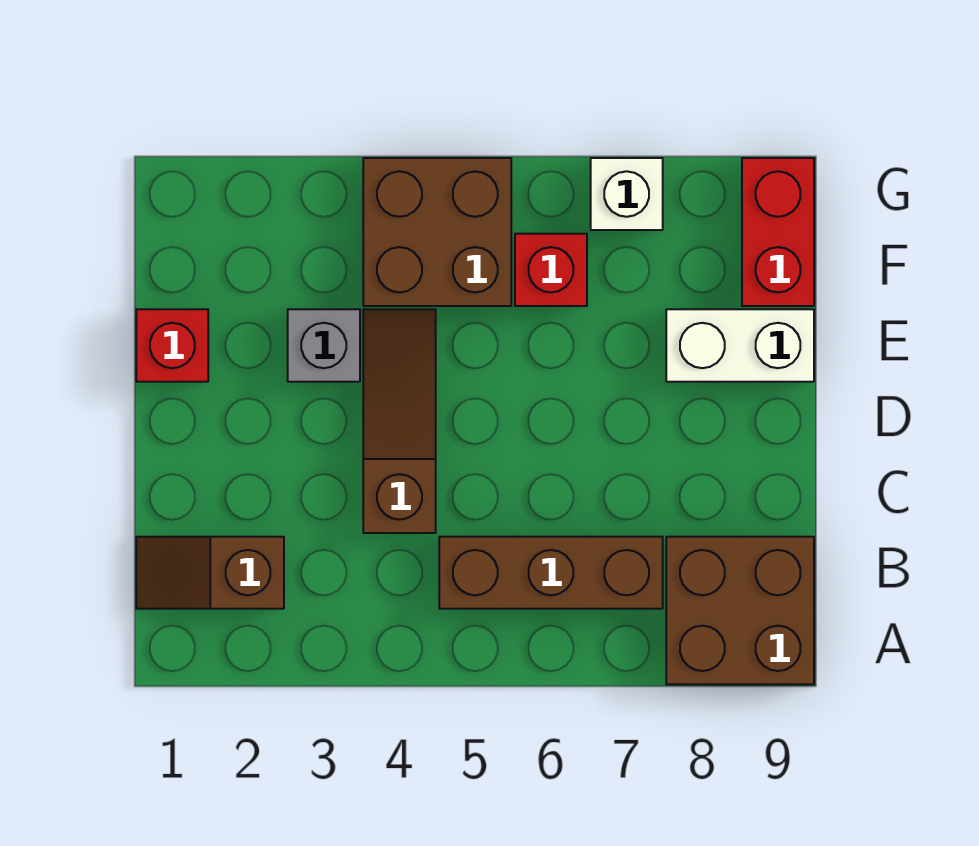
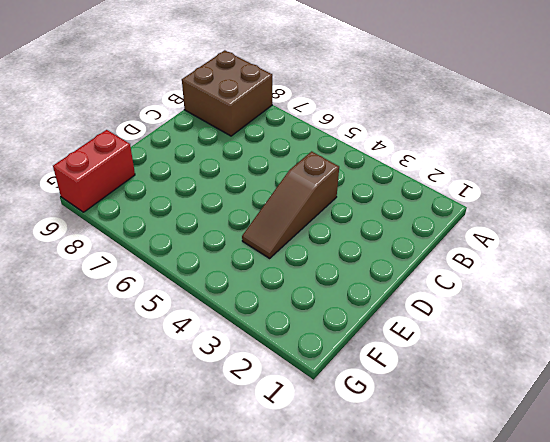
none -> brown 1x2 slope [136,537,284,609]
none -> brown 1x3 brick [439,537,663,609]

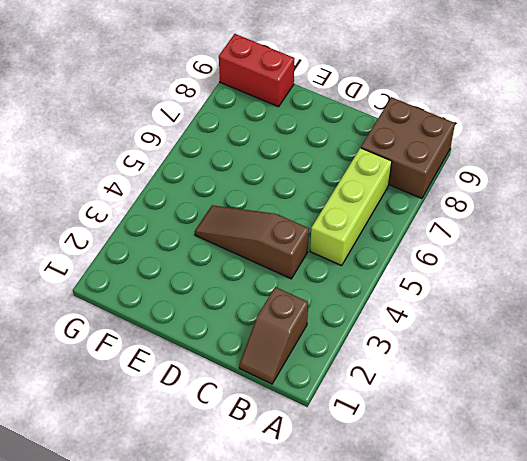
lime 1x3 brick [310,148,392,266] -> brown 1x3 brick [439,537,663,609]
none -> red 1x1 brick [136,309,208,382]
none -> grey 1x1 brick [288,309,360,382]

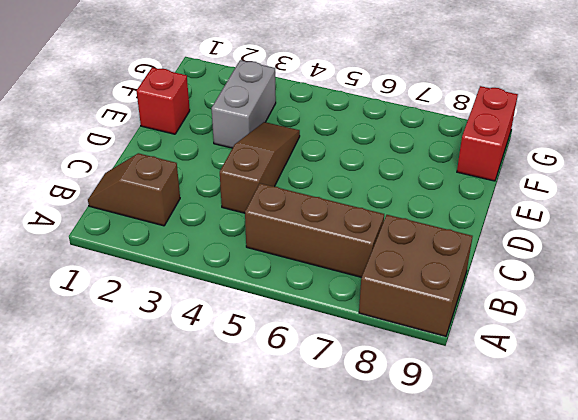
grey 1x2 brick [212,60,276,148] -> grey 1x1 brick [288,309,360,382]
none -> white 1x2 brick [666,309,814,382]
none -> brown 2x2 brick [363,158,511,306]

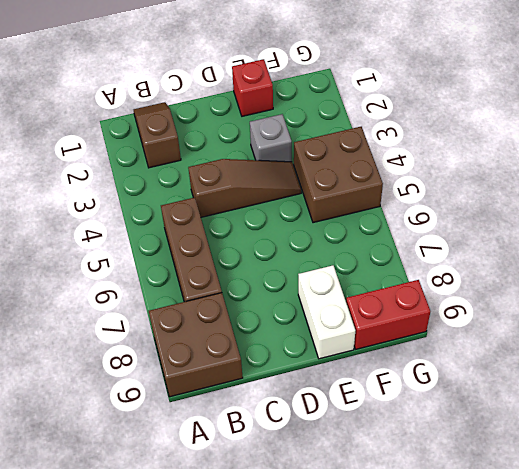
none -> red 1x1 brick [515,234,587,306]
none -> white 1x1 brick [591,158,663,230]

